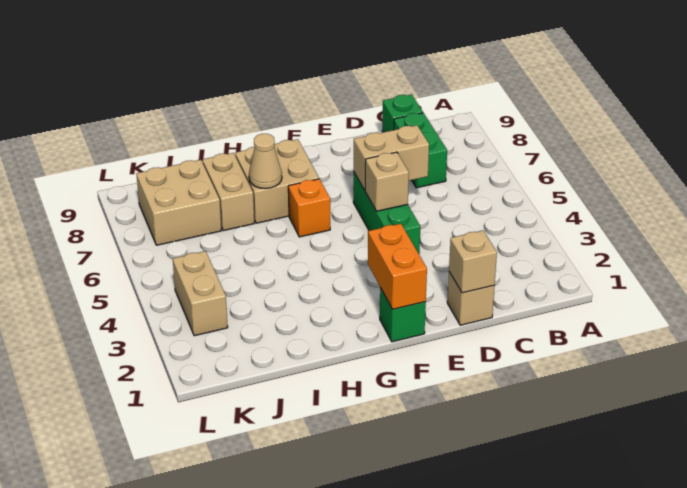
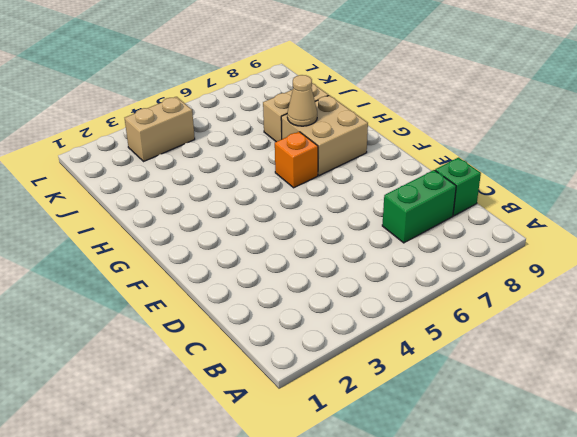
none -> tan 1x1 brick [447,272,495,325]
none -> green 1x3 brick [353,173,420,254]
none -> green 1x1 brick [380,288,426,342]

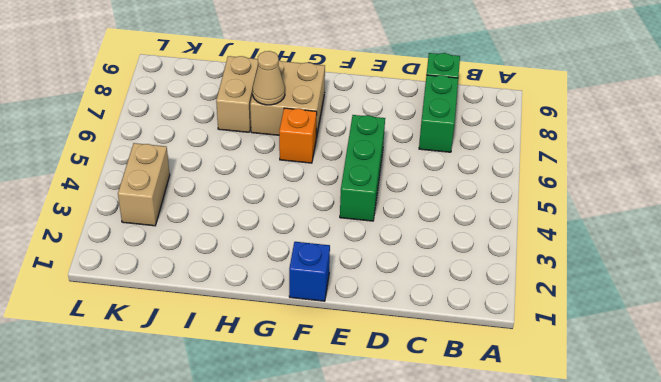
blue 1x1 brick [289,242,330,301] -> green 1x1 brick [380,288,426,342]
none -> tan 1x1 brick [447,272,495,325]
none -> tan 2x2 brick [136,160,221,245]
none -> tan 1x1 brick [449,230,497,293]

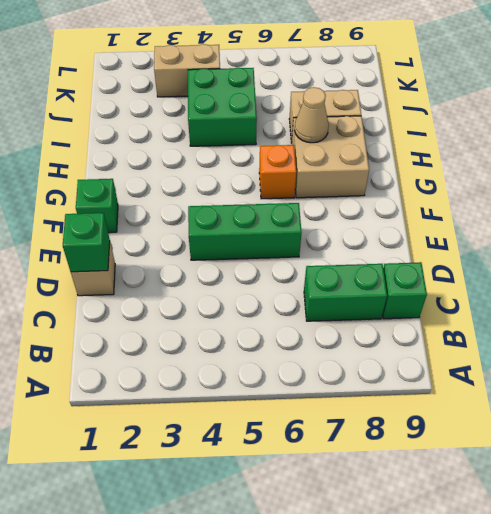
green 1x1 brick [63,213,110,272] -> tan 1x1 brick [449,230,497,293]
green 2x2 brick [188,68,257,146] -> none
none -> tan 2x2 brick [136,160,221,245]
none -> tan 1x2 brick [354,125,429,190]
none -> tan 1x1 brick [365,152,409,211]

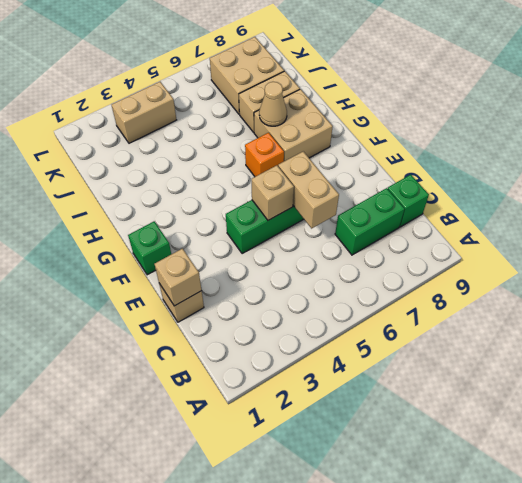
none -> orange 1x2 brick [368,224,427,309]

